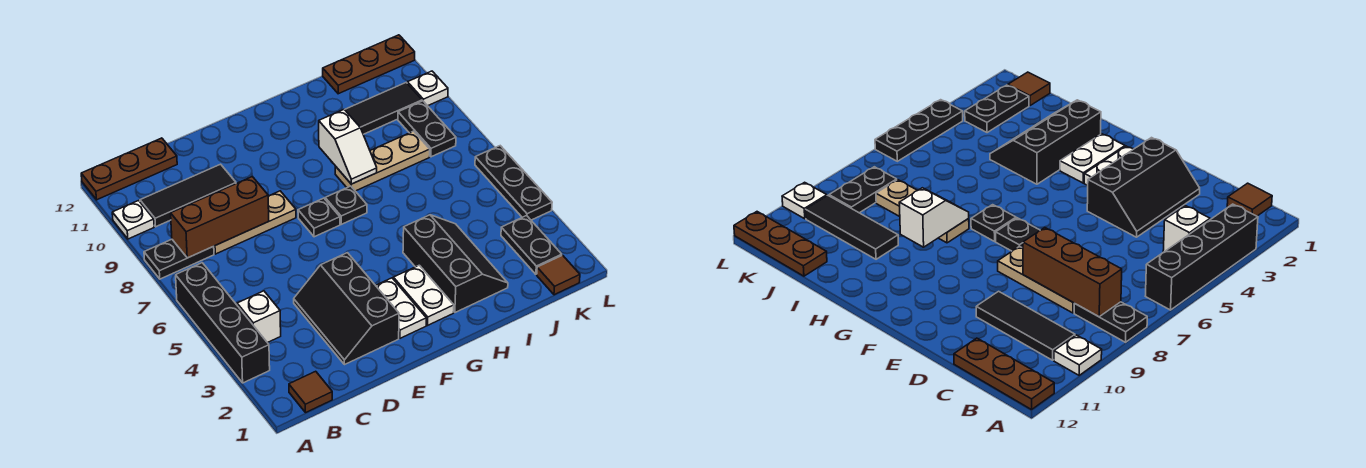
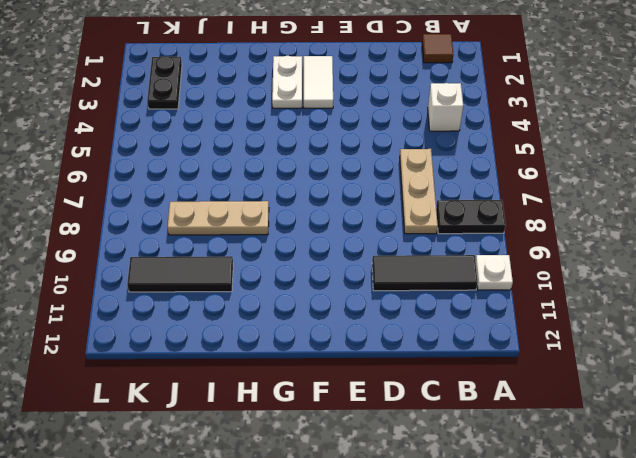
tan 1x3 plate [400,149,438,234] -> tan 1x3 plate turned to [213,191,296,254]
white 1x2 tile [304,56,333,108] -> white 1x2 plate [376,278,426,338]
none -> black 1x4 brick [176,263,270,383]
none -> brown 1x3 plate [81,138,177,200]
none -> black 2x3 slope [294,253,399,365]

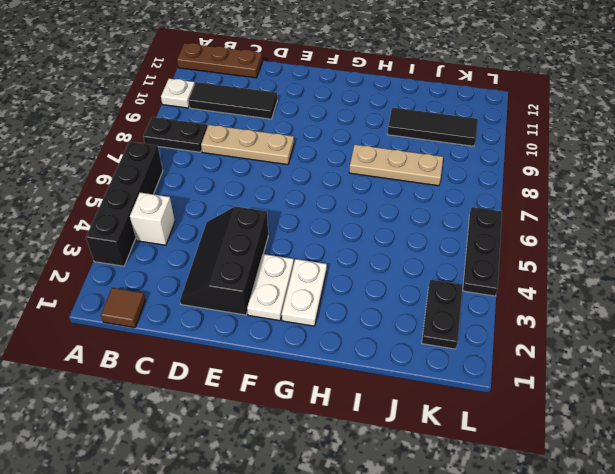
none -> black 1x1 plate [298,198,340,237]
none -> black 1x1 plate [325,186,367,224]
none -> black 2x3 slope [403,215,508,312]

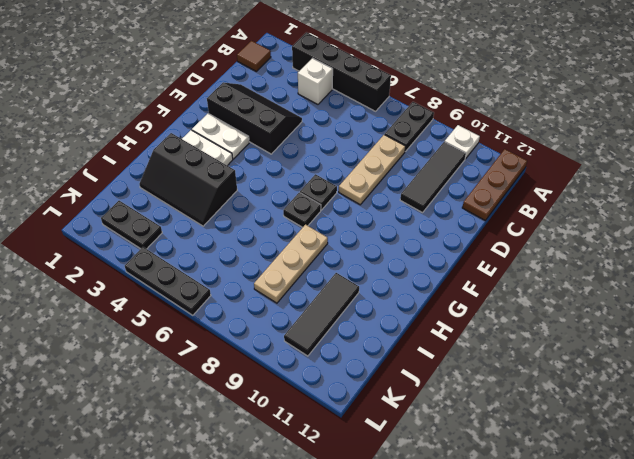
none -> brown 1x3 plate [323,35,415,94]
none -> brown 1x1 tile [537,255,580,295]
none -> black 1x2 plate [398,101,456,157]

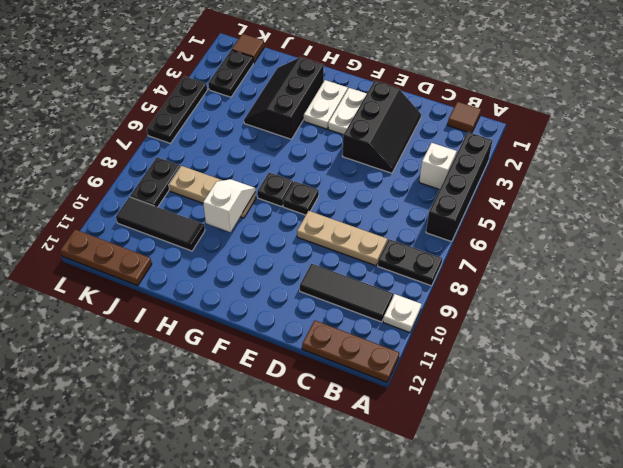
none -> white 1x1 plate [407,71,448,106]
none -> brown 1x3 brick [171,177,269,258]

